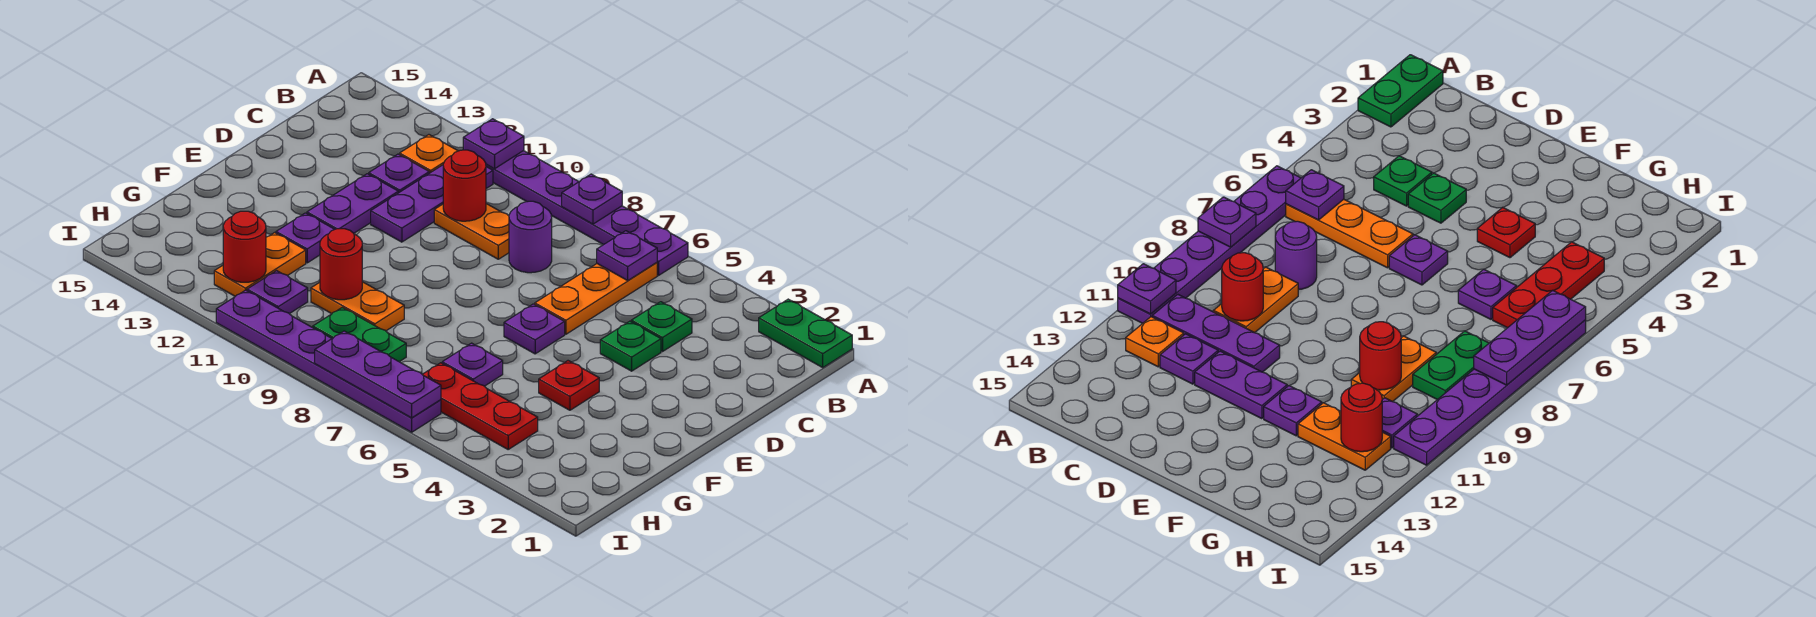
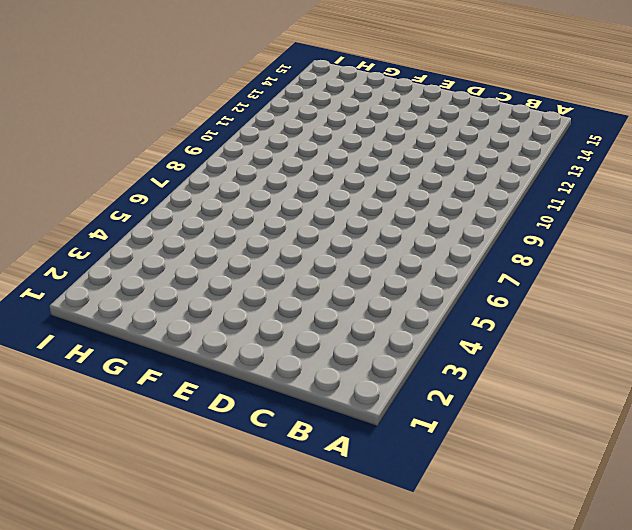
none -> green 1x2 plate [759,299,852,367]
none -> purple 1x6 plate [486,151,688,275]
none -> orange 1x3 plate [535,263,657,334]

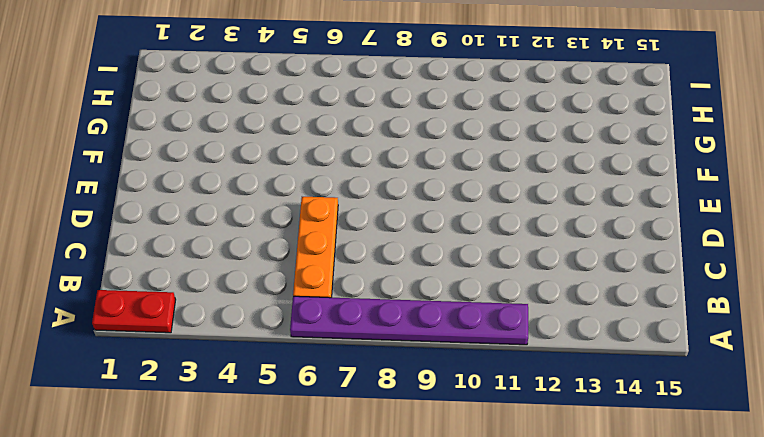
red 1x2 plate [92,290,176,333] -> green 1x2 plate [759,299,852,367]
none -> purple 1x3 plate [371,165,493,242]
none -> orange 1x1 plate [400,135,458,173]
none -> green 1x1 plate [631,302,692,351]

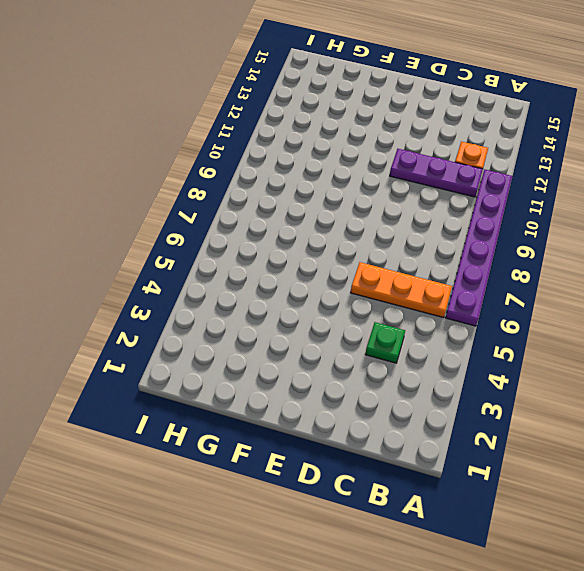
none -> green 1x2 plate [759,299,852,367]
none -> purple 1x1 round brick [509,201,552,273]
none -> orange 1x2 plate [434,204,509,259]

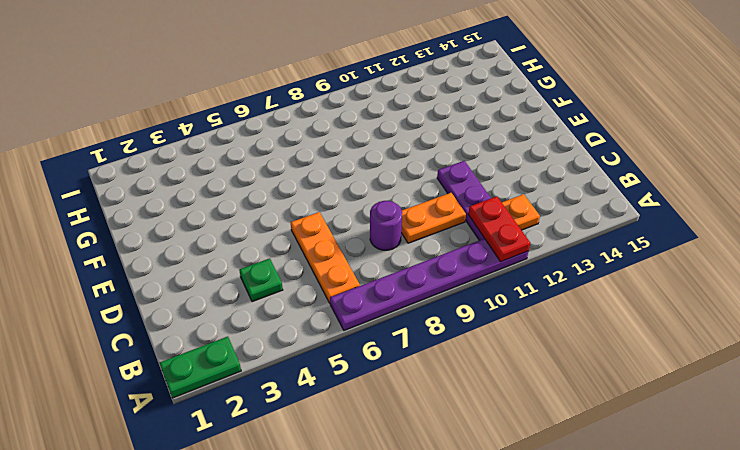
red 1x2 plate [468,196,530,262] -> purple 1x1 plate [463,119,524,169]
none -> purple 1x1 plate [369,154,429,193]
none -> green 1x1 plate [600,321,661,371]
none -> purple 1x2 plate [307,174,398,233]

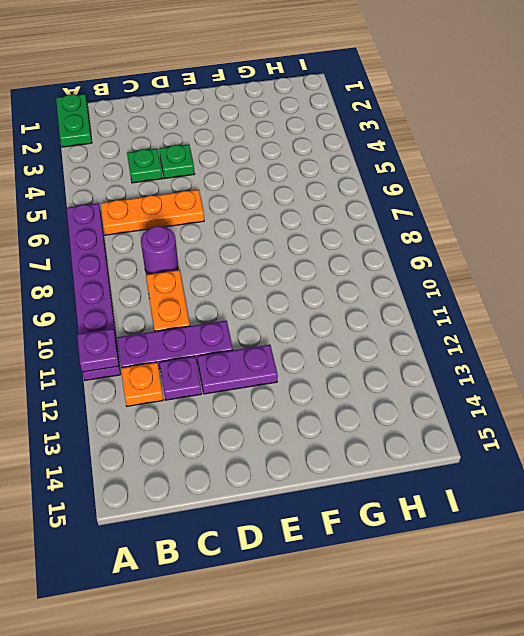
none -> purple 1x1 plate [504,304,565,354]
none -> red 1x1 plate [539,361,599,410]
none -> purple 1x1 plate [276,213,335,263]

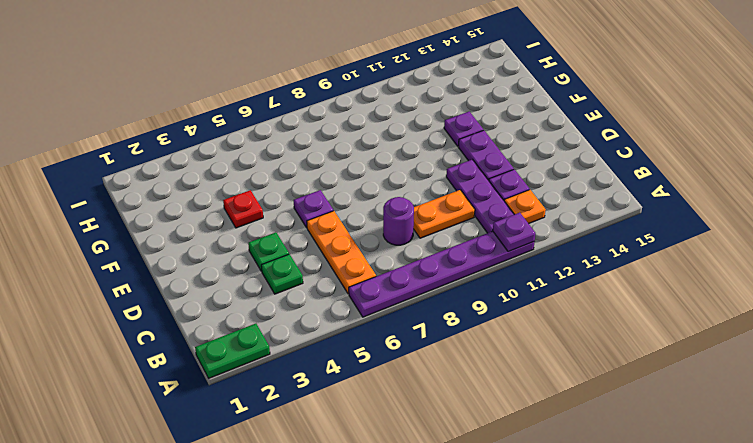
none -> purple 1x1 plate [442,343,503,386]
none -> orange 1x2 plate [311,282,404,331]
none -> orange 1x2 plate [214,233,306,296]

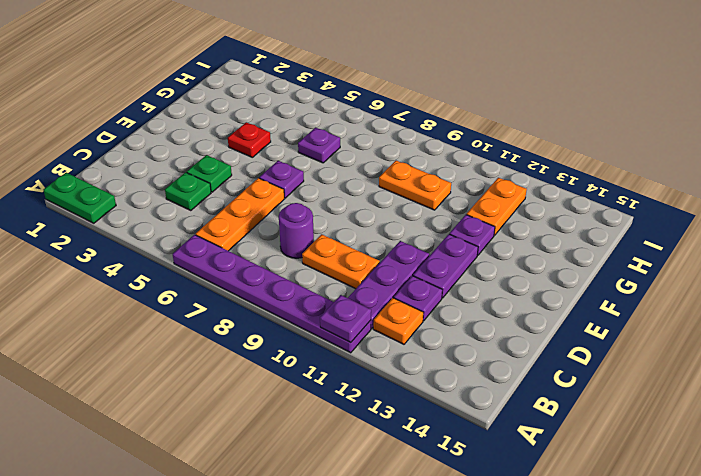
none -> red 1x3 plate [422,363,538,449]
none -> green 1x2 plate [313,308,406,362]
none -> purple 1x1 plate [247,271,308,314]

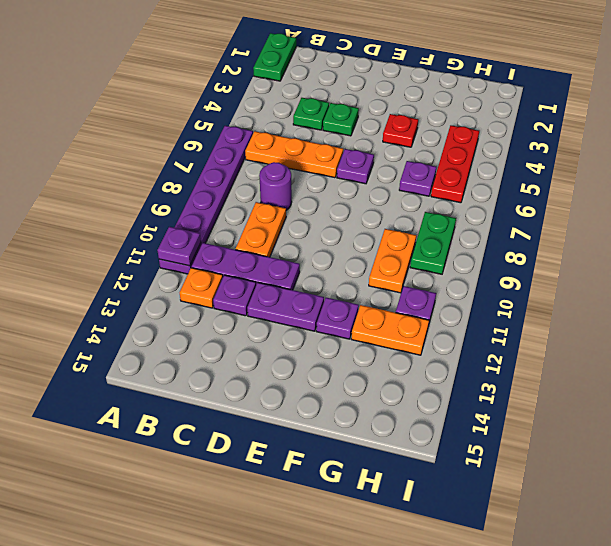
none -> purple 1x6 plate [216,290,441,432]
none -> purple 1x1 plate [562,174,622,224]
none -> purple 1x1 plate [597,231,657,280]

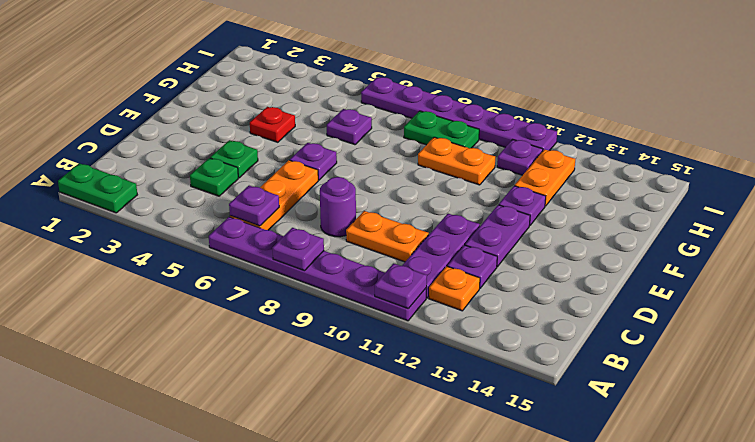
none -> red 1x3 plate [422,363,538,449]
none -> red 1x1 round brick [443,150,486,221]
none -> red 1x1 round brick [320,229,362,300]

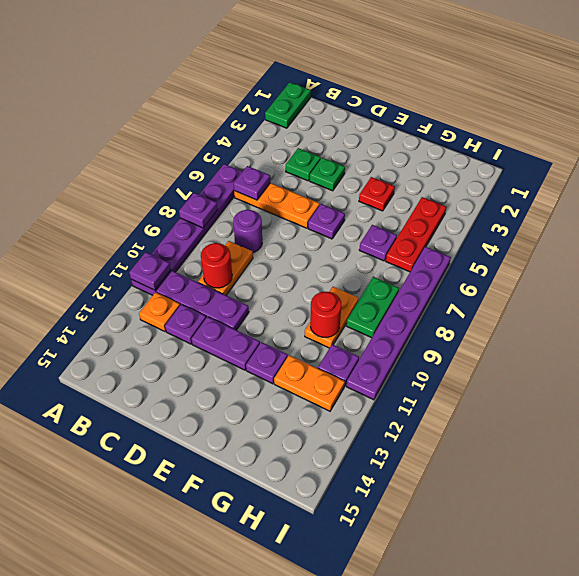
none -> red 1x1 round brick [223,211,266,282]
none -> purple 1x3 plate [315,331,441,418]

